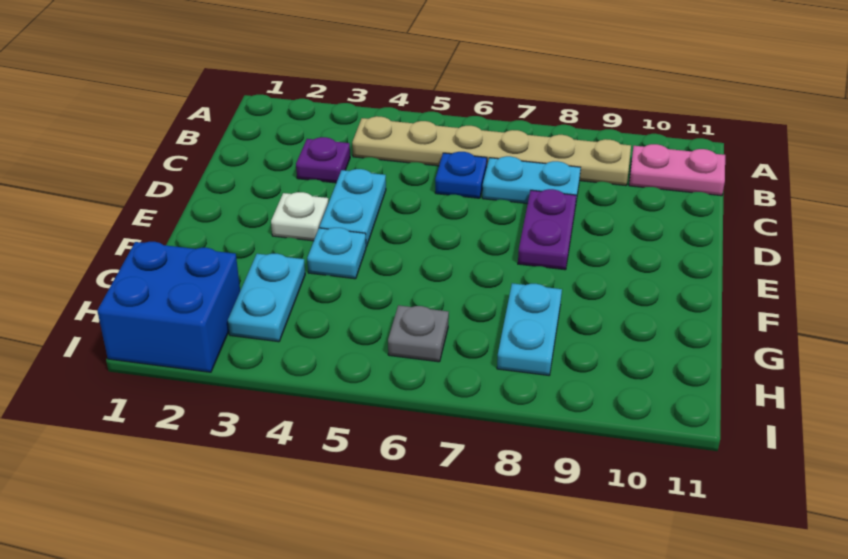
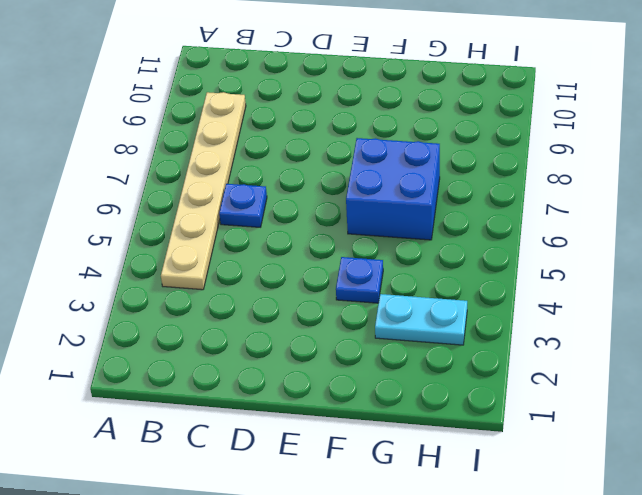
blue 1x1 plate [336,257,383,303] -> cyan 1x1 plate [307,228,366,279]
blue 2x2 brick [346,138,440,240] -> blue 2x2 brick moved to [97,242,240,372]
none -> pink 1x2 plate [629,144,725,196]
none -> purple 1x1 plate [296,137,350,183]
none -> cyan 1x2 plate [482,156,581,204]

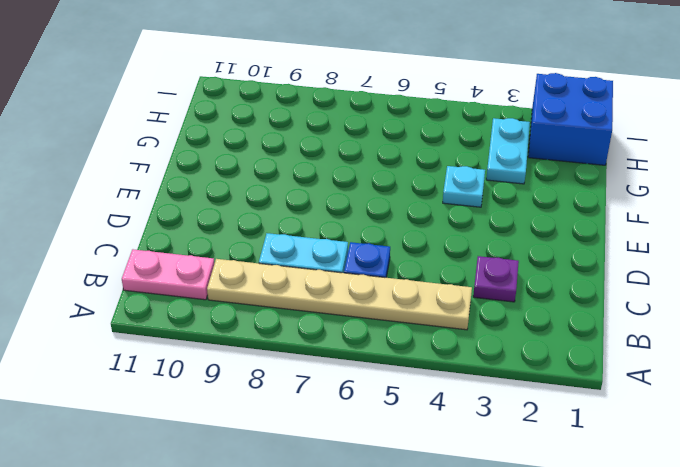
none -> cyan 1x2 plate [319,169,386,247]
none -> purple 1x2 plate [518,189,576,270]
none -> white 1x1 plate [271,192,328,241]

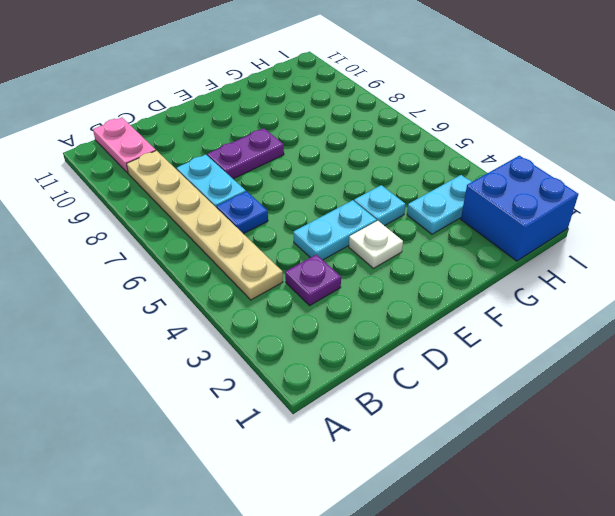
none -> cyan 1x2 plate [497,283,562,375]
none -> grey 1x1 plate [388,305,449,362]

